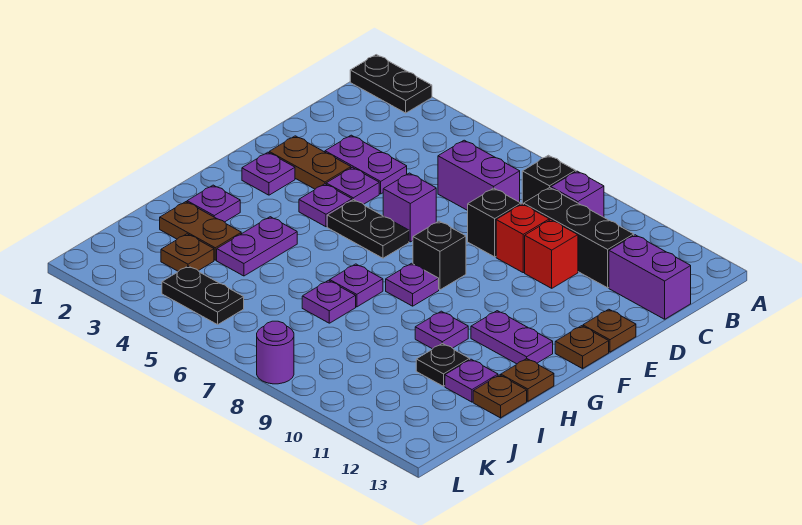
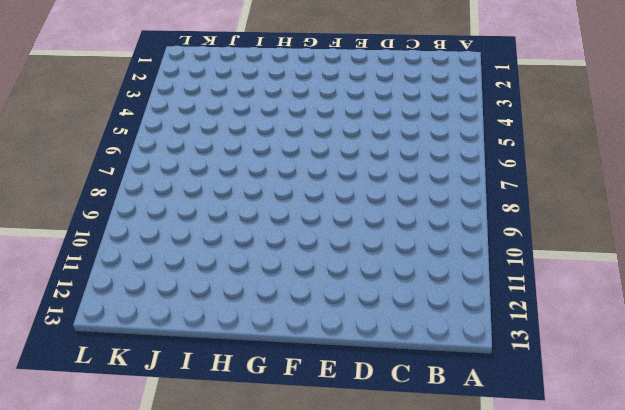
none -> black 1x2 plate [350,55,432,113]
none -> black 1x1 brick [522,155,576,204]
none -> purple 1x1 brick [551,171,604,217]
none -> purple 1x2 brick [438,140,520,210]

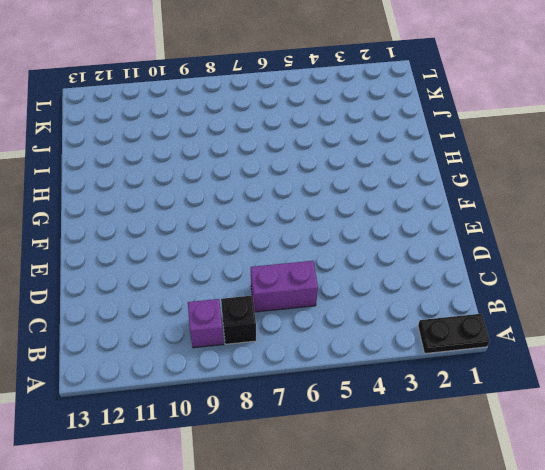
none -> black 1x3 brick [524,188,634,288]
none -> purple 1x2 brick [609,235,691,319]
none -> purple 1x2 plate [325,135,407,194]
none -> black 1x1 brick [468,188,521,257]

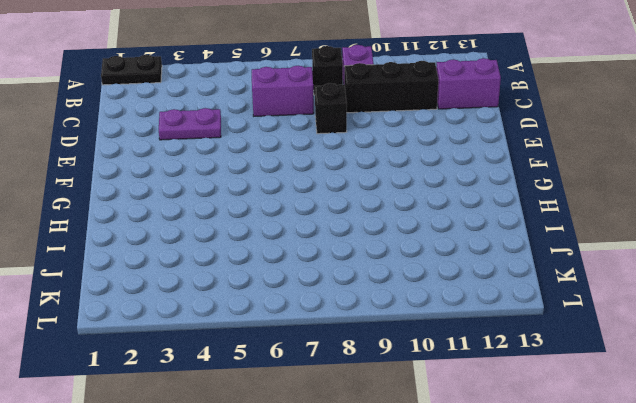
none -> red 1x1 brick [496,204,549,273]
none -> red 1x1 brick [525,220,578,288]
none -> brown 1x2 plate [269,136,351,189]
none -> purple 1x1 plate [326,167,379,204]

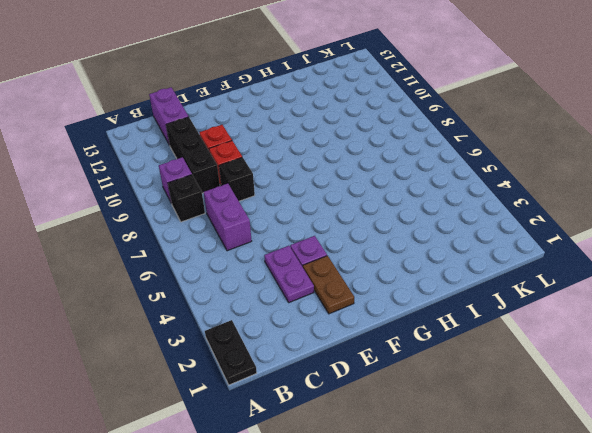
none -> purple 1x1 brick [383,173,436,242]
none -> brown 1x1 plate [583,309,636,352]
none -> purple 1x1 plate [242,152,295,195]
none -> purple 1x1 plate [299,184,352,227]

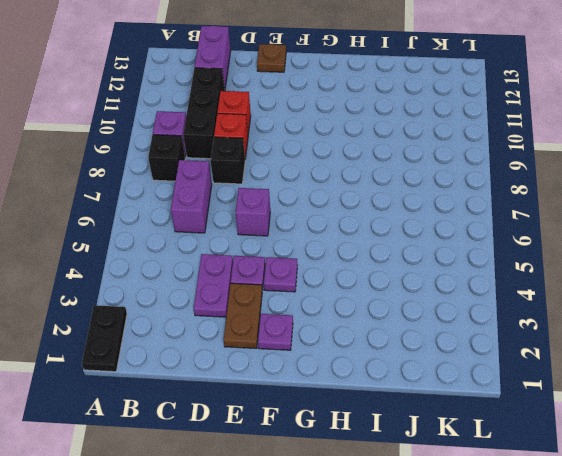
none -> black 1x2 plate [327,200,409,258]
none -> black 1x1 brick [413,221,466,290]
none -> brown 1x1 plate [555,326,609,369]
none -> purple 1x1 plate [386,263,439,306]

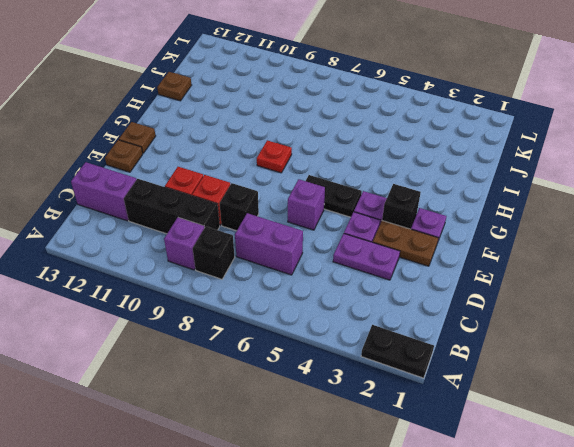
black 1x1 brick [382,184,421,229] -> black 1x1 brick moved to [413,221,466,290]
red 1x1 plate [257,140,292,173] -> purple 1x1 plate [386,263,439,306]
none -> purple 1x2 plate [471,311,553,364]
none -> purple 1x1 plate [187,185,240,222]
none -> purple 1x2 plate [217,217,297,276]
none -> purple 1x1 plate [330,264,383,307]

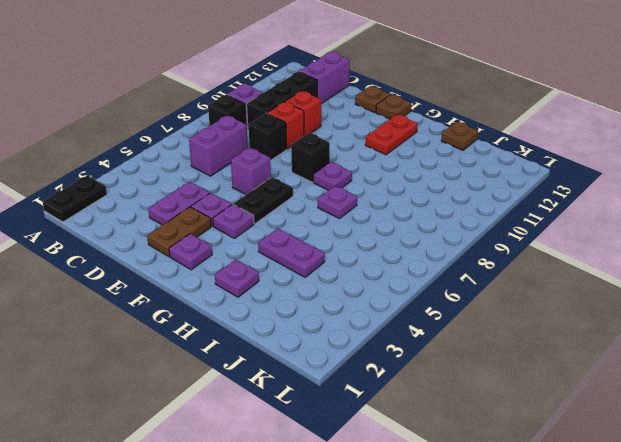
red 1x2 plate [365,114,418,155] -> purple 1x2 plate [471,311,553,364]
none -> purple 1x1 plate [415,311,468,349]
none -> brown 1x1 plate [501,359,554,401]
none -> brown 1x2 plate [160,202,241,260]
none -> purple 1x1 plate [302,280,356,323]

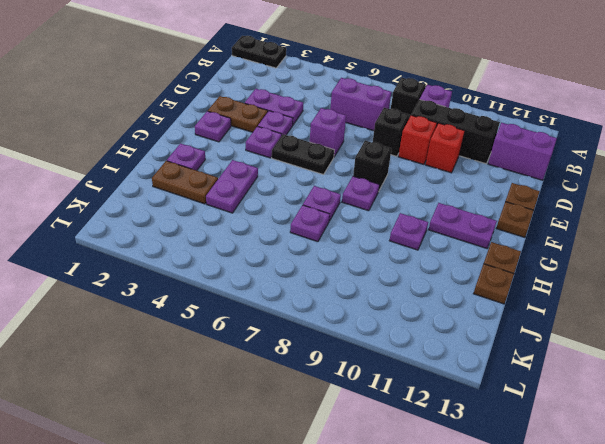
none -> black 1x1 plate [416,343,470,386]
none -> purple 1x1 plate [445,359,498,402]
none -> brown 1x1 plate [161,234,214,271]
none -> black 1x2 plate [162,266,244,324]

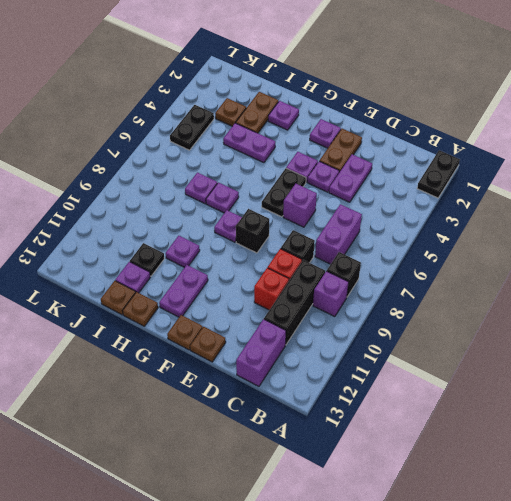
none -> purple 1x1 round brick [257,321,294,384]

